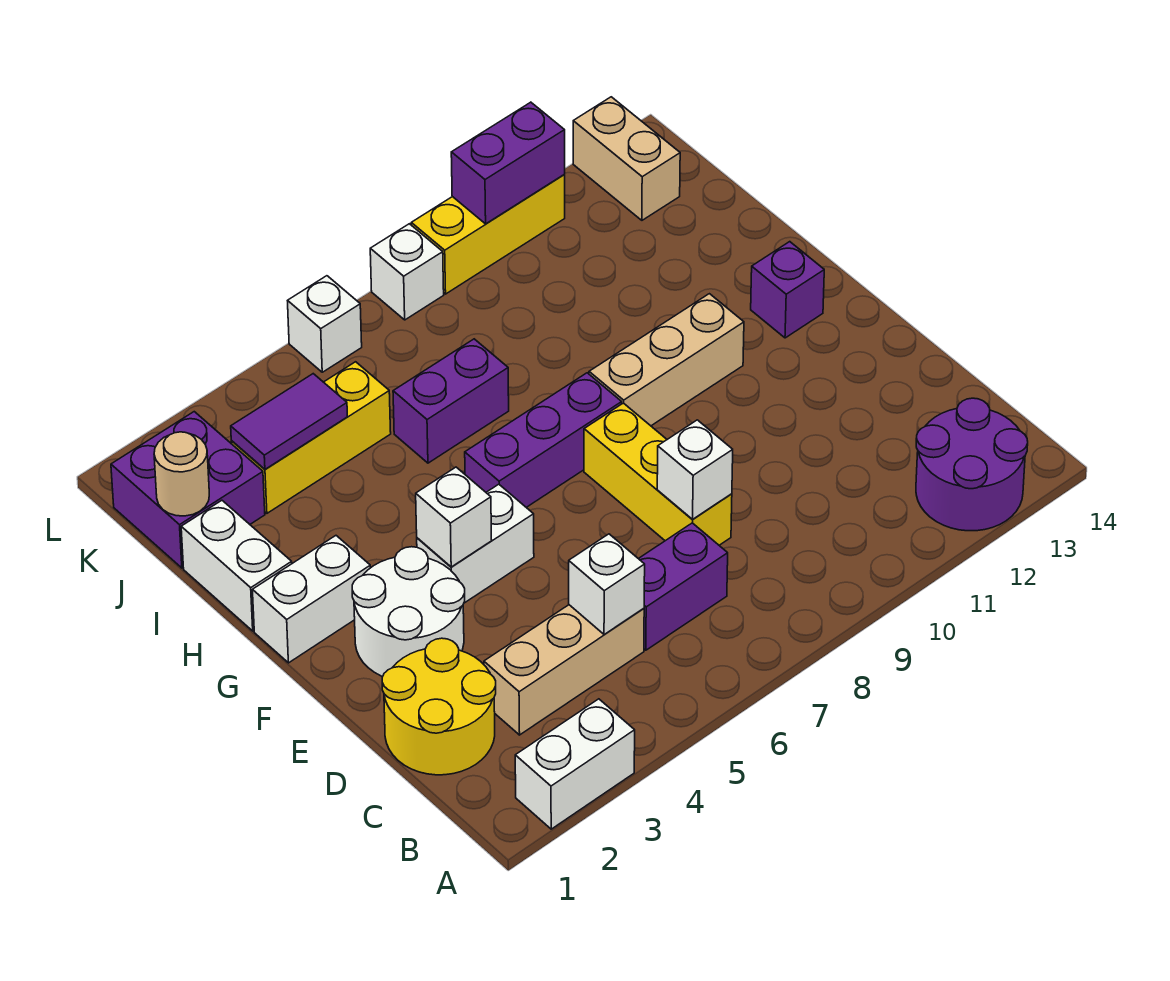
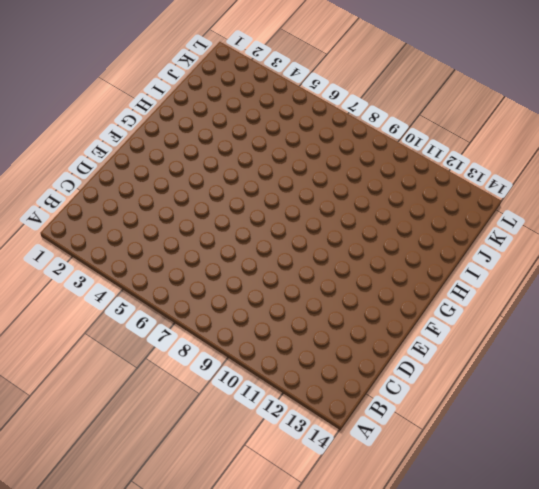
none -> white 1x2 brick [515,699,635,829]
none -> purple 2x2 round brick [916,398,1028,531]
none -> yellow 2x2 round brick [382,638,496,775]

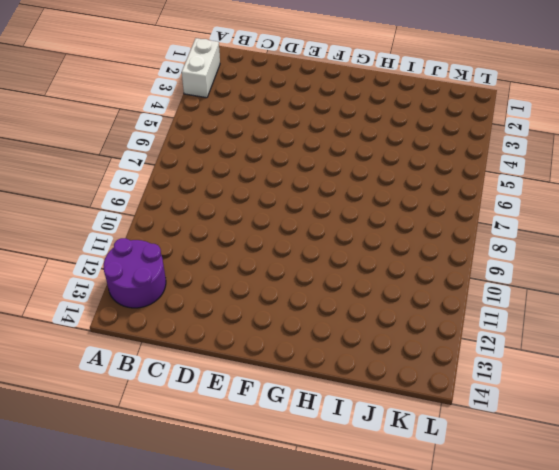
none -> yellow 2x2 round brick [382,638,496,775]
none -> tan 1x3 brick [484,605,644,735]
none -> purple 1x2 brick [639,523,728,650]

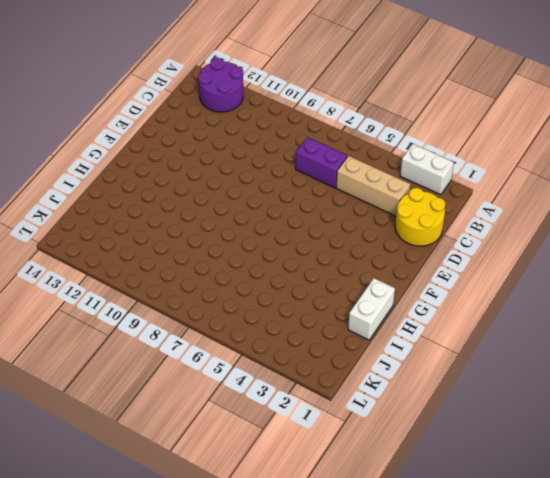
none -> yellow 1x3 brick [584,403,732,545]
none -> white 2x2 round brick [352,547,465,677]
none -> white 1x2 brick [417,484,534,603]

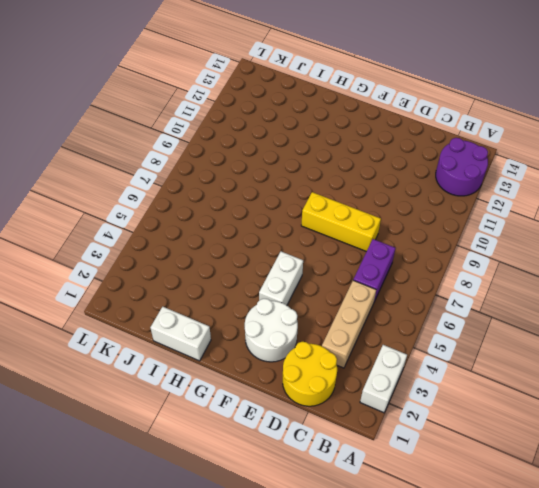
none -> white 1x2 brick [253,536,370,663]
none -> purple 1x3 brick [465,373,622,507]
none -> tan 1x3 brick [589,294,744,426]

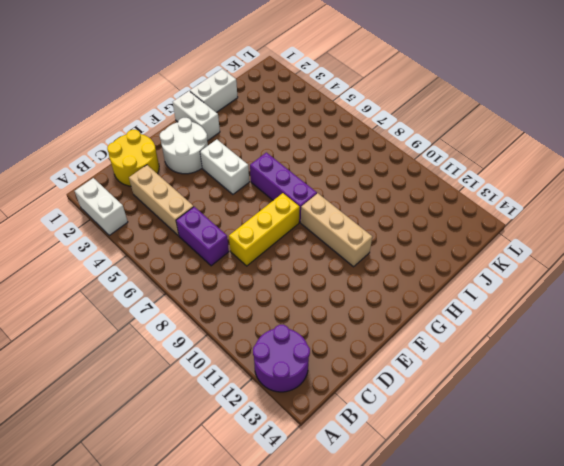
none -> purple 1x1 brick [751,242,824,338]
none -> purple 1x2 brick [393,339,509,463]
none -> purple 2x2 brick [111,412,265,568]

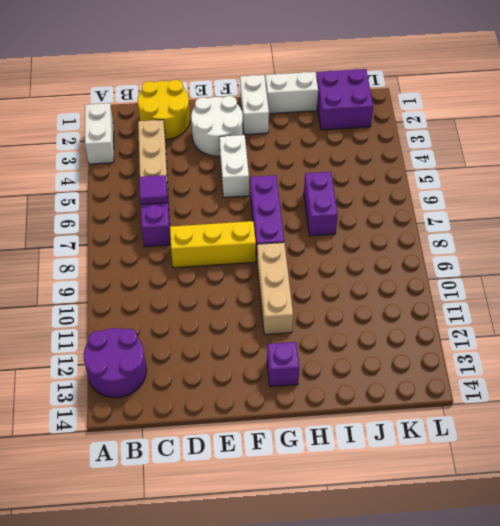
purple 1x1 tile [139,175,167,204] -> none
none -> yellow 1x3 brick [231,362,391,513]
none -> tan 1x2 brick [573,97,680,220]
none -> white 1x1 brick [288,276,362,372]

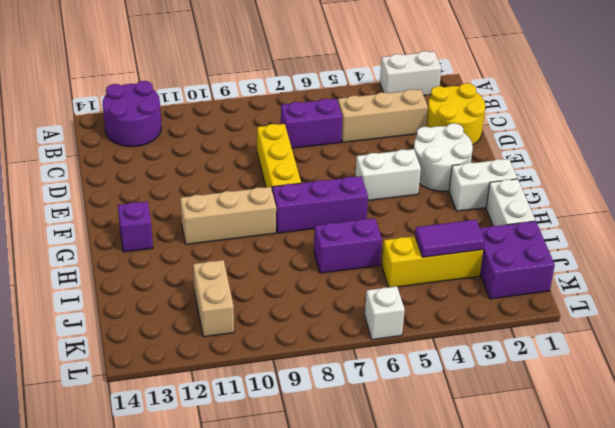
tan 1x2 brick [193,260,234,337] -> tan 1x2 brick moved to [573,97,680,220]
none -> white 1x1 brick [370,224,444,320]
none -> yellow 1x3 brick [411,174,565,294]
none -> white 1x1 brick [569,534,645,635]

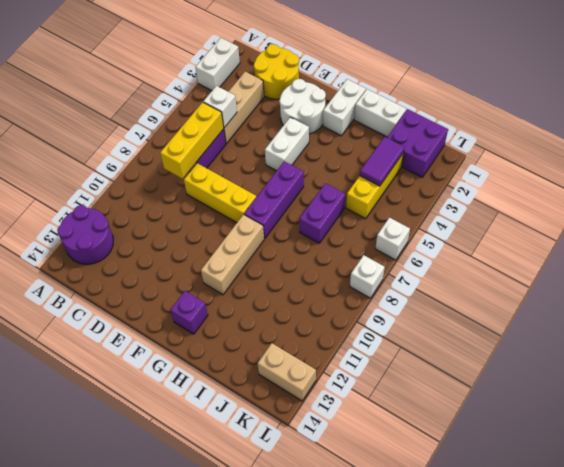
yellow 1x3 brick [160,102,224,179] -> yellow 1x3 brick moved to [411,174,565,294]
none -> white 1x1 brick [657,420,733,520]
none -> white 1x1 brick [416,467,492,567]
none -> tan 1x1 round brick [154,432,209,516]

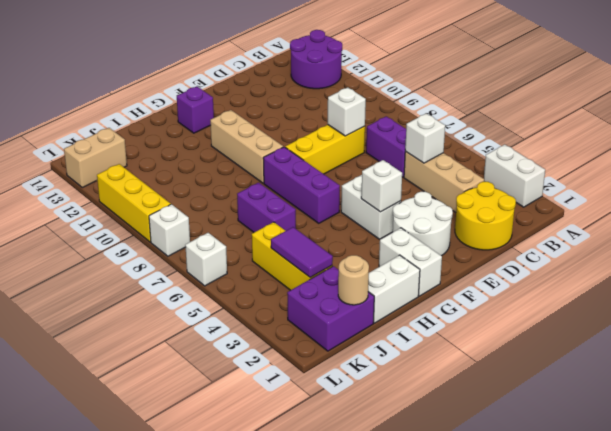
none -> purple 1x2 brick [451,102,565,224]

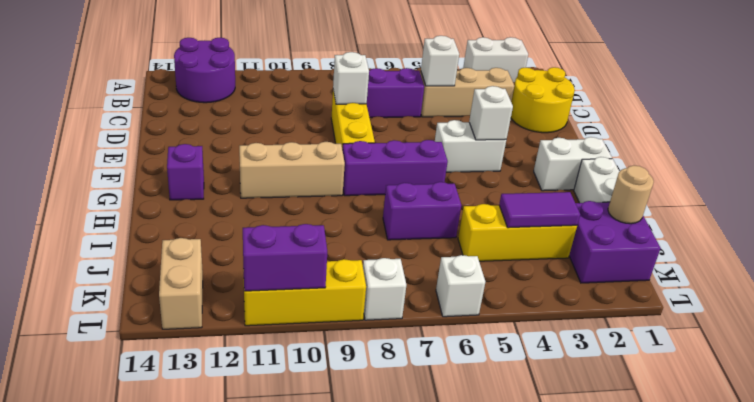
none -> white 2x2 round brick [352,547,465,677]

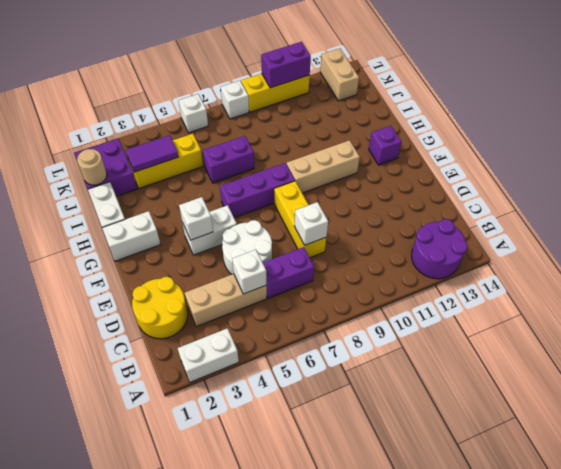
white 2x2 round brick [222,220,272,274] -> white 2x2 round brick moved to [352,547,465,677]

